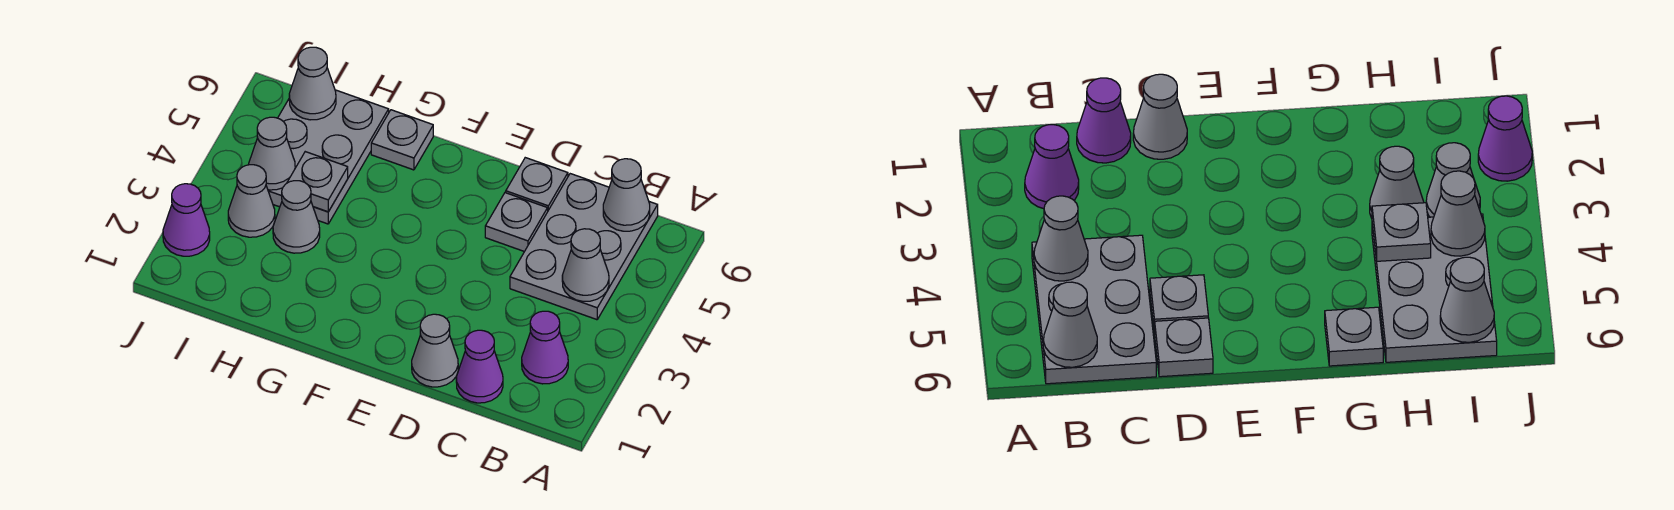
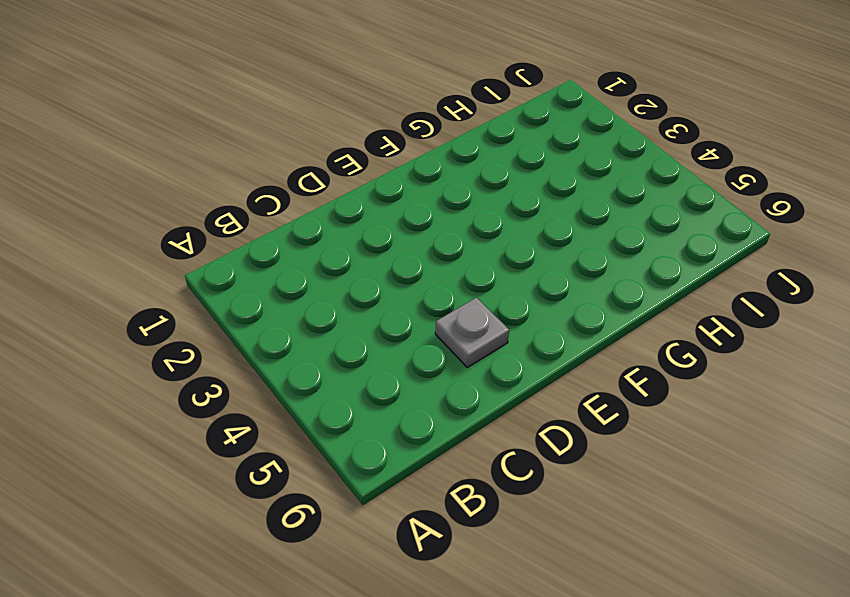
none -> purple 1x1 cone [522,311,568,384]
none -> grey 2x3 plate [510,174,658,320]
none -> purple 1x1 cone [456,330,503,403]

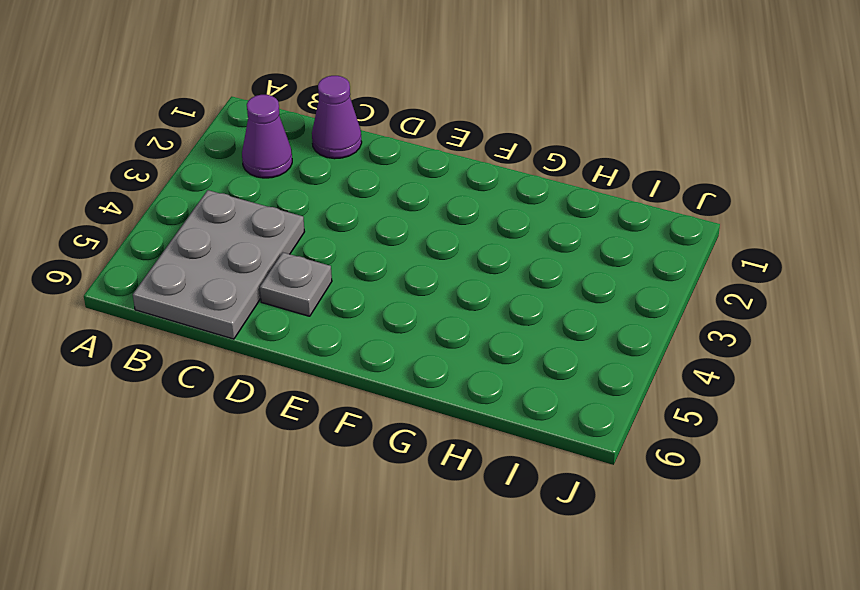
none -> grey 1x1 cone [412,314,458,387]
none -> grey 1x1 plate [506,158,568,210]
none -> grey 1x1 plate [371,110,433,170]

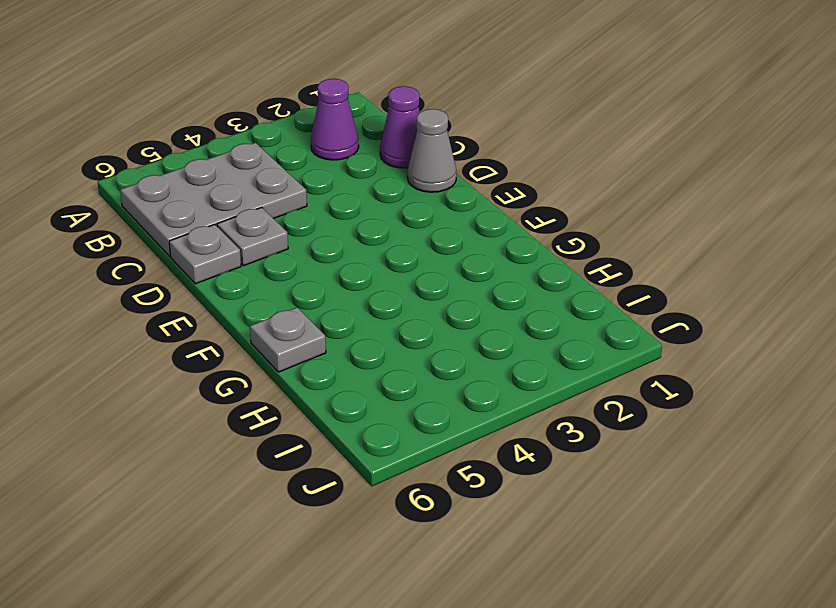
none -> grey 1x1 cone [273,181,320,253]
none -> grey 2x3 plate [268,90,389,224]
none -> grey 1x1 cone [228,165,275,237]

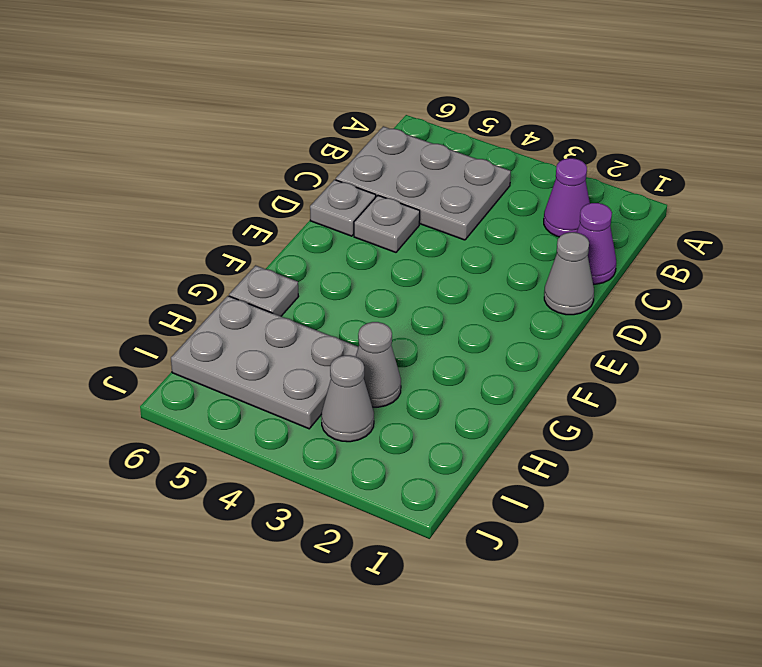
none -> purple 1x1 cone [163,184,210,256]
none -> grey 1x1 cone [562,229,609,301]
none -> grey 1x1 cone [603,159,650,231]

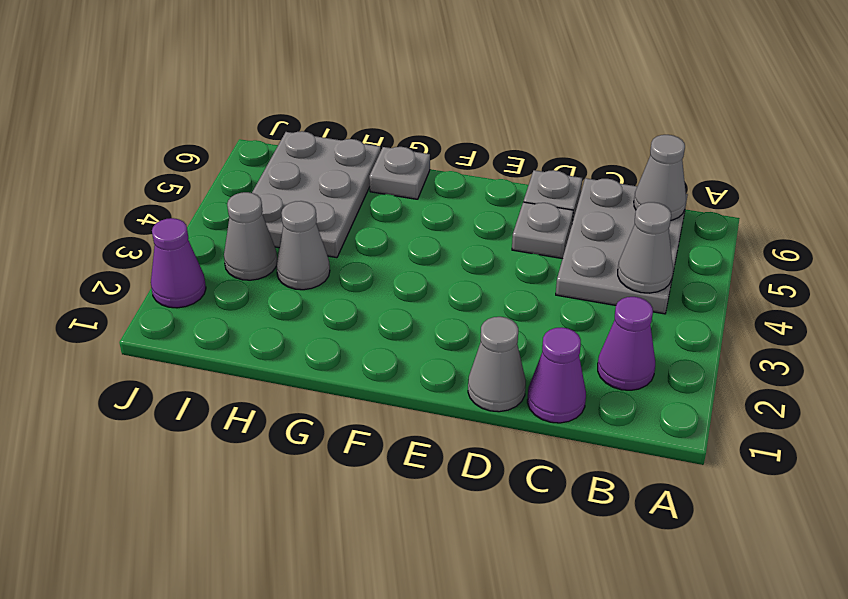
none -> grey 1x1 plate [287,152,348,212]
none -> grey 1x1 cone [249,117,295,190]
none -> grey 1x1 cone [289,47,336,120]

